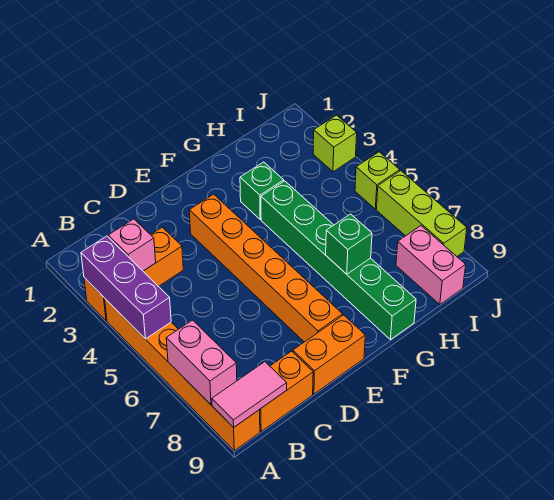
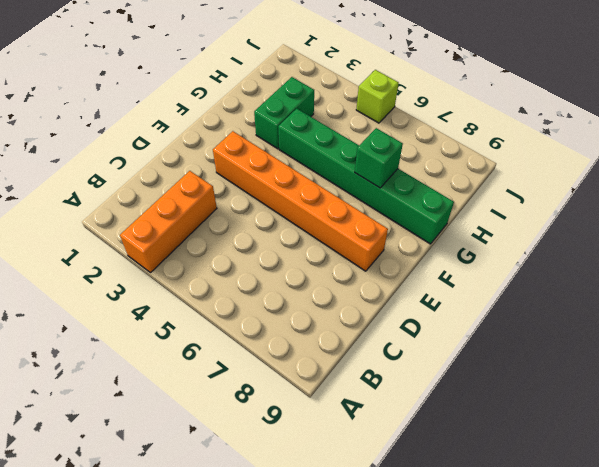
green 1x2 brick [254,77,314,149] -> green 1x1 brick [240,162,284,219]
none -> orange 1x6 brick [105,299,260,450]
none -> orange 1x2 brick [260,351,313,431]
none -> orange 1x2 brick [293,315,365,394]

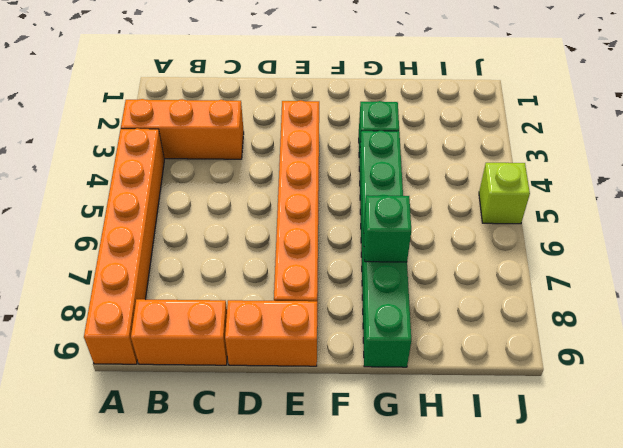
none -> pink 1x2 brick [396,226,466,305]
none -> lime 1x1 brick [313,115,357,172]
none -> lime 1x3 brick [376,171,467,256]

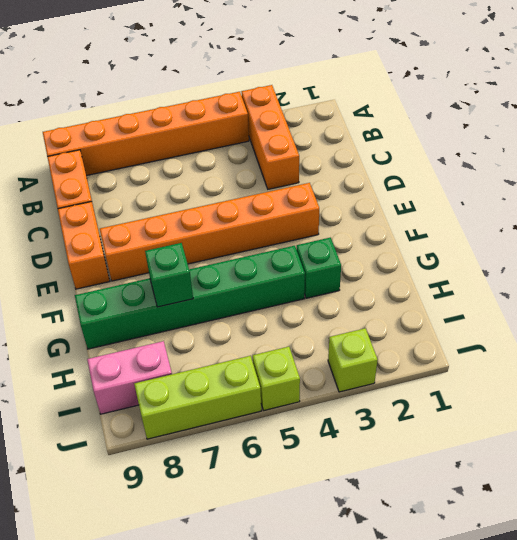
none -> purple 1x3 brick [81,236,171,339]
none -> pink 1x2 brick [166,320,237,405]
none -> pink 1x2 tile [212,362,287,428]

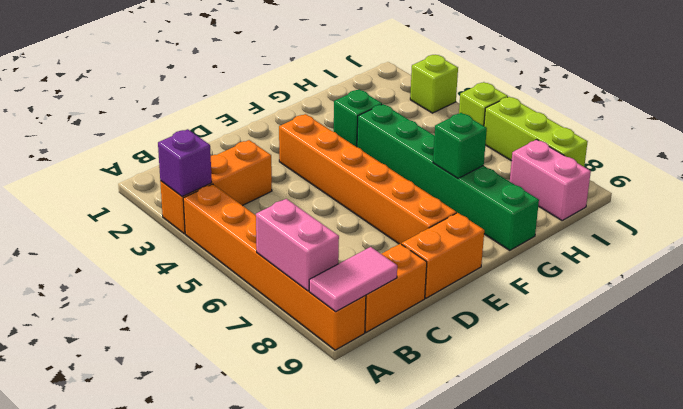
purple 1x1 brick [158,129,212,197] -> purple 1x3 brick [81,236,171,339]
none -> pink 1x1 brick [108,219,156,271]

